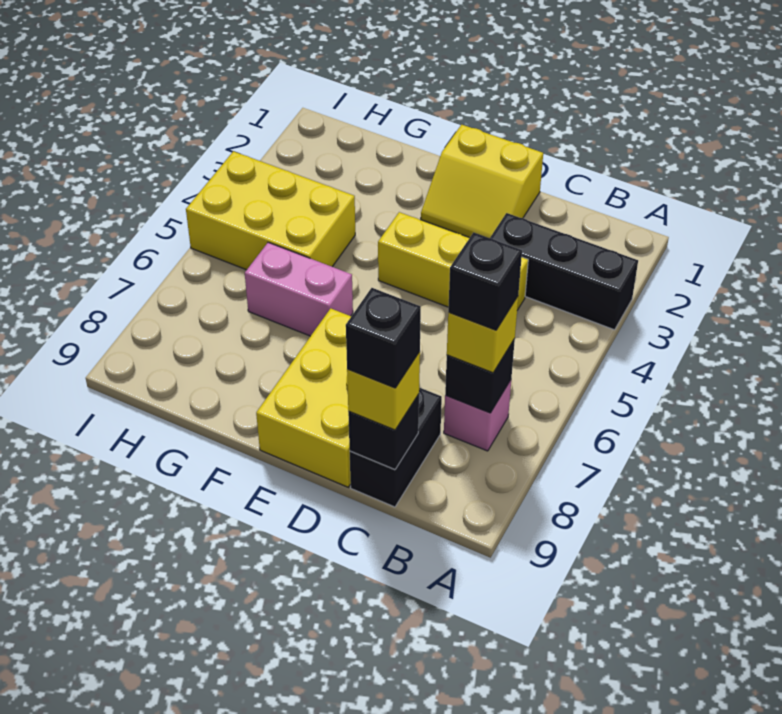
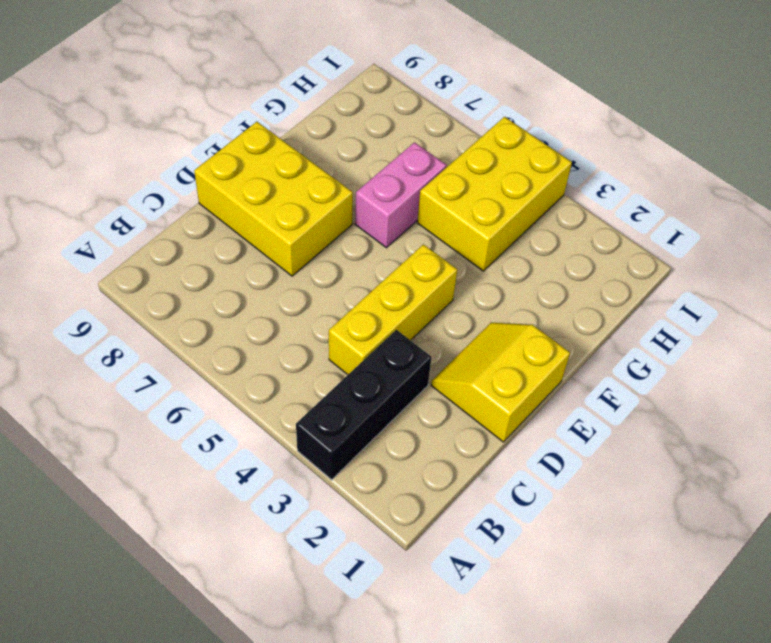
none -> pink 1x1 brick [444,380,511,451]
none -> black 1x2 brick [350,388,442,507]
none -> black 1x1 brick [445,339,515,413]

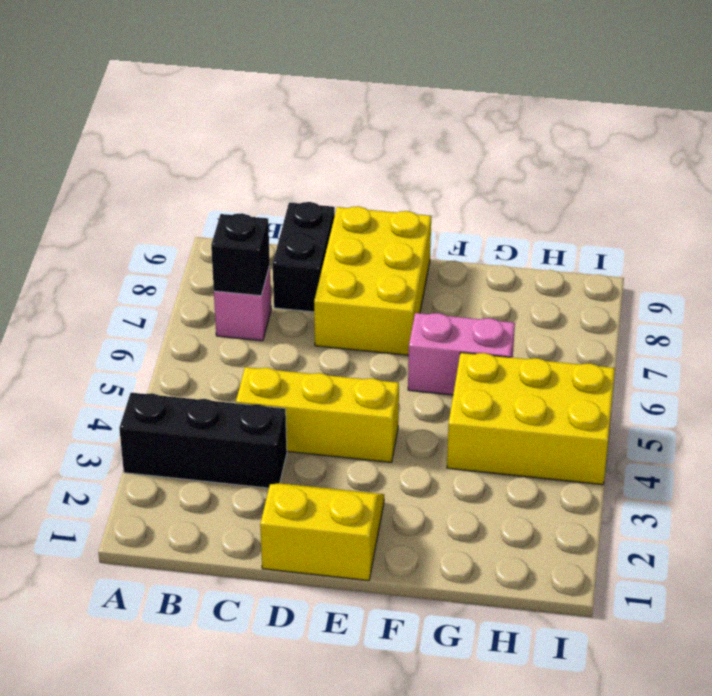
none -> black 1x1 brick [348,394,419,470]
none -> yellow 1x1 brick [447,297,518,373]
none -> yellow 1x1 brick [347,352,420,430]

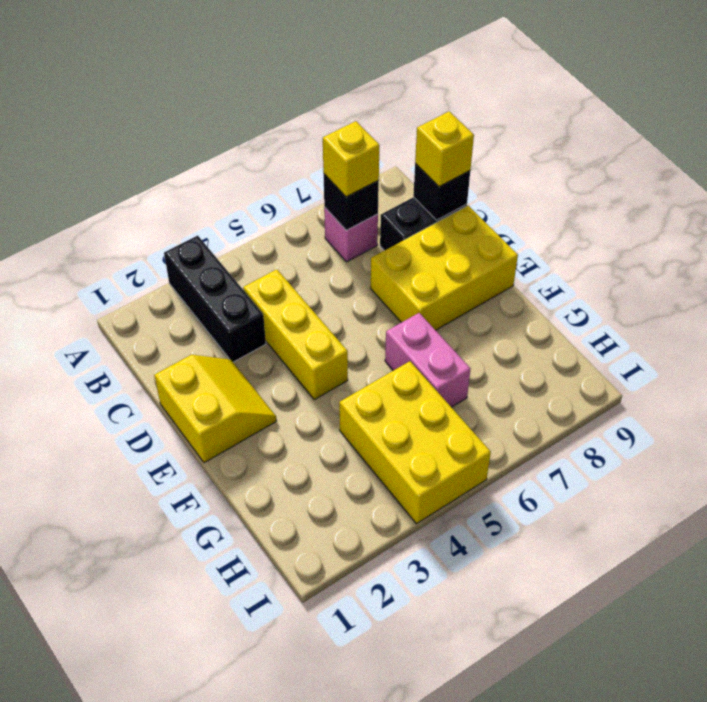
none -> black 1x1 brick [448,232,522,330]
none -> black 1x1 brick [346,288,421,388]

